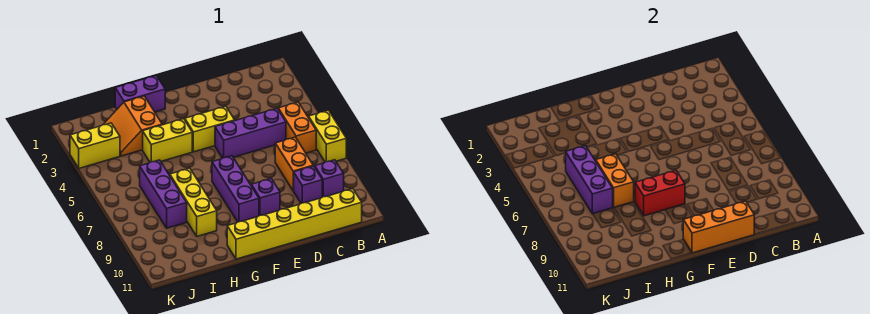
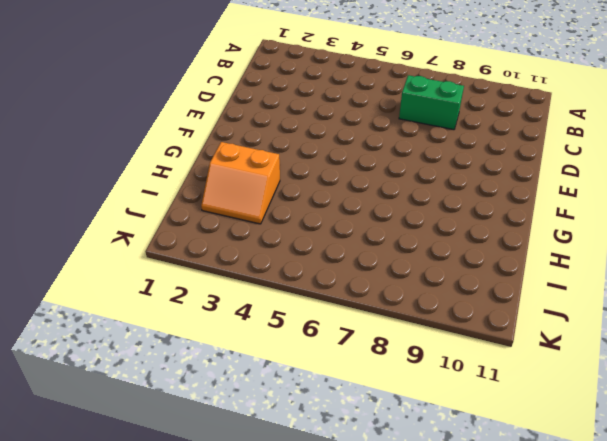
green 1x2 brick [399,75,464,130] -> orange 1x2 brick [275,137,313,191]
none -> yellow 1x2 brick [309,110,346,162]
none -> orange 1x2 brick [278,102,316,153]
none -> purple 1x1 brick [315,160,344,197]

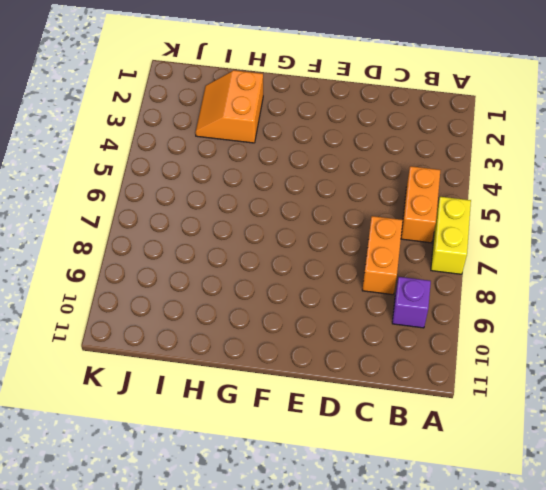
none -> yellow 1x6 brick [227,189,362,259]
none -> purple 1x3 brick [215,108,286,158]
none -> purple 1x1 brick [294,166,322,203]

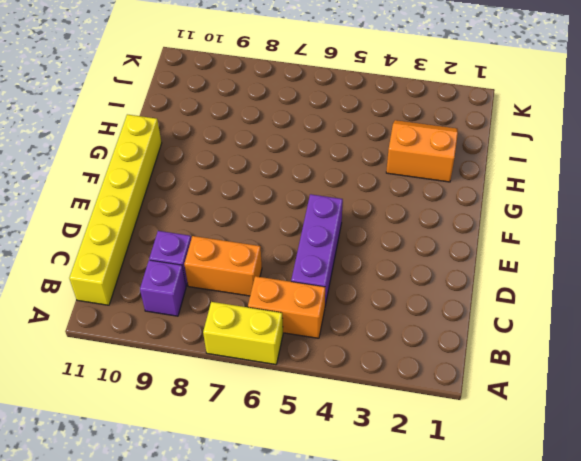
none -> yellow 1x2 brick [185,106,235,152]
none -> purple 1x1 brick [251,179,280,216]
none -> purple 1x3 brick [212,156,259,222]

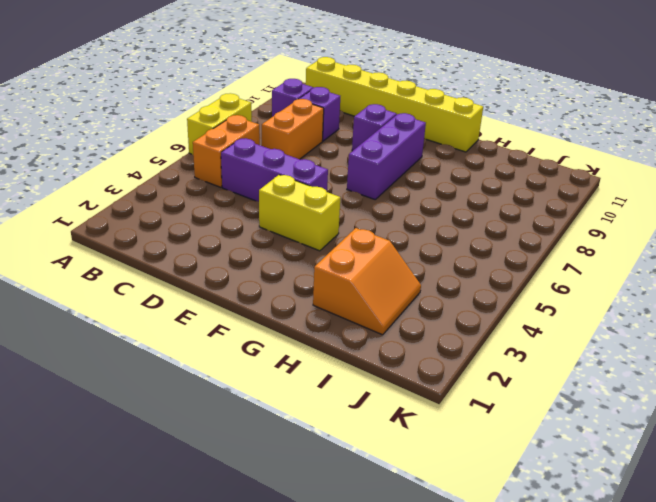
none -> purple 1x2 brick [115,75,165,112]
none -> yellow 1x2 brick [143,119,192,162]
none -> yellow 1x3 brick [170,168,217,236]

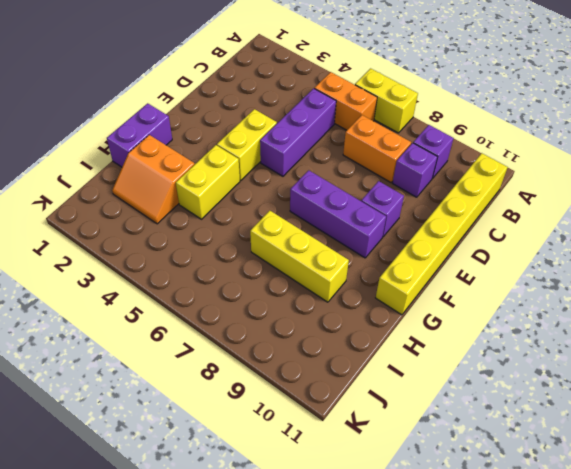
none -> purple 1x3 brick [140,160,187,228]
none -> yellow 1x2 brick [70,123,120,168]
none -> orange 1x3 brick [683,201,754,253]

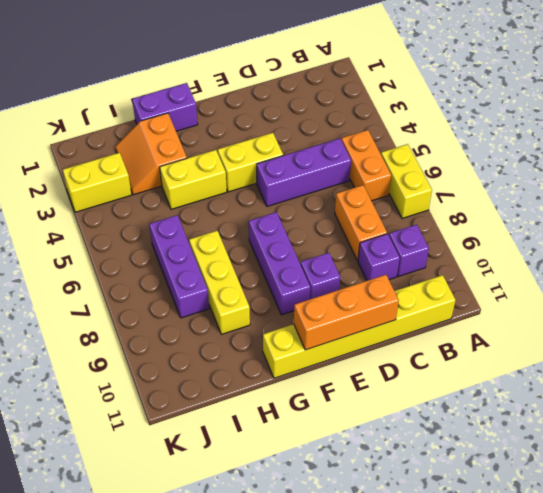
none -> red 1x2 brick [635,170,685,216]
none -> orange 1x2 brick [596,154,634,207]
none -> purple 1x3 brick [566,146,613,214]

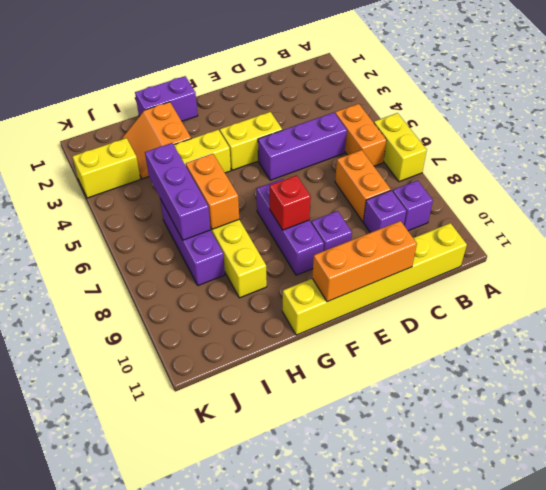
red 1x1 brick [270,175,311,230] -> red 1x2 brick [635,170,685,216]

